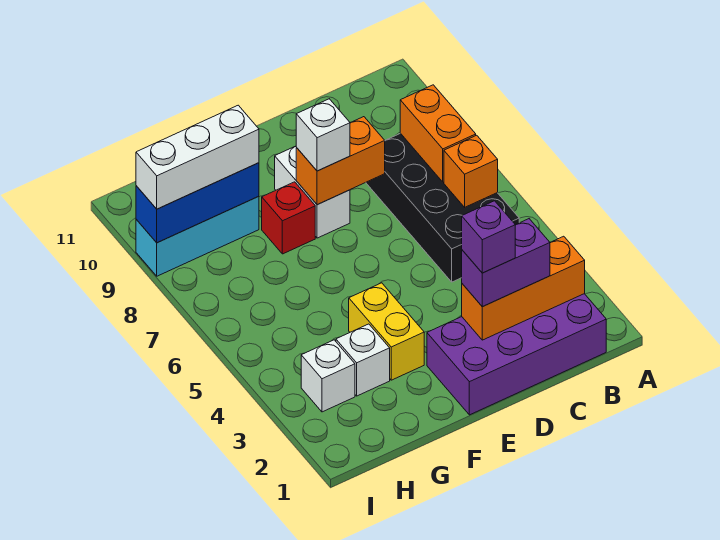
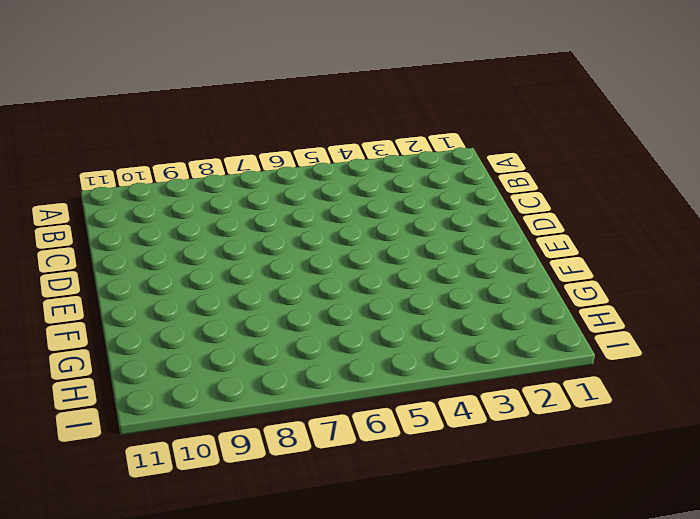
none -> purple 2x4 brick [427,294,606,415]
none -> black 2x4 brick [366,133,519,282]
none -> white 1x2 brick [275,146,350,238]

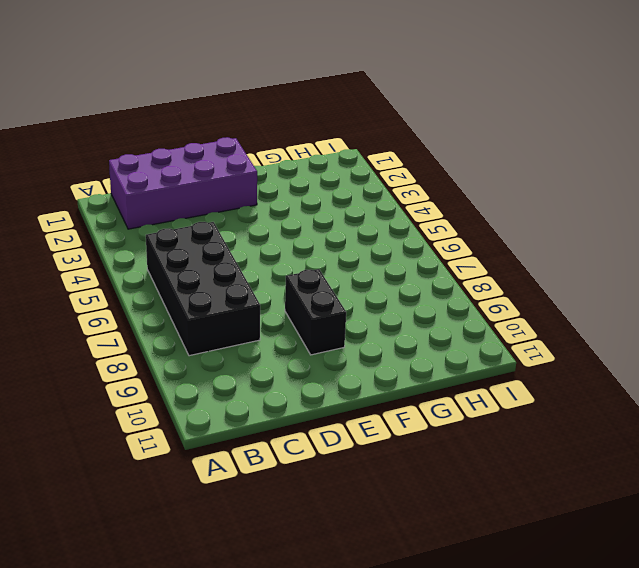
black 1x2 brick [285,269,346,355] -> white 1x2 brick [275,146,350,238]
none -> yellow 1x2 brick [349,283,424,380]
none -> red 1x1 brick [262,182,315,254]
none -> white 1x1 brick [336,324,390,396]

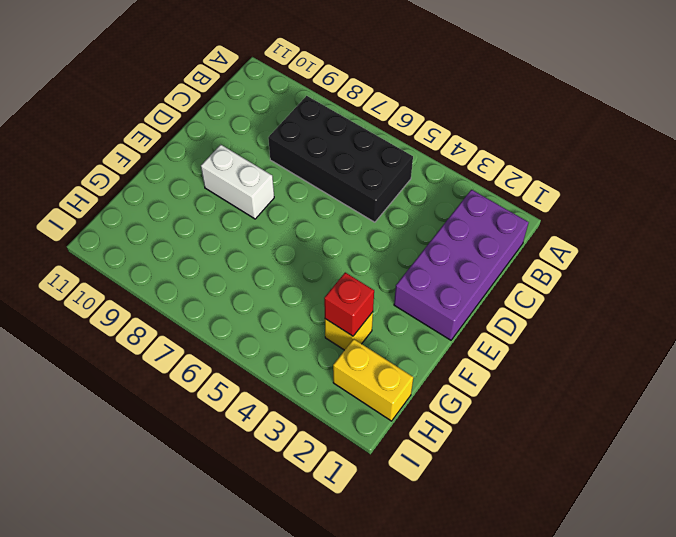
yellow 1x1 brick [325,312,373,350] -> white 1x1 brick [336,324,390,396]
red 1x1 brick [324,272,374,336] -> red 1x1 brick moved to [262,182,315,254]
yellow 1x2 brick [333,339,413,421] -> yellow 1x2 brick moved to [349,283,424,380]
none -> cyan 1x3 brick [136,196,259,276]
none -> white 1x1 brick [301,340,355,412]
none -> orange 1x3 brick [462,236,585,340]

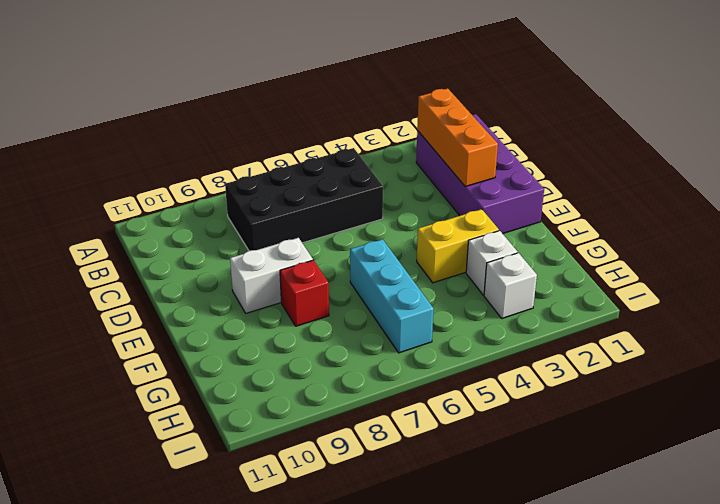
cyan 1x3 brick [350,239,434,353] -> cyan 1x3 brick moved to [136,196,259,276]
none -> orange 1x1 brick [444,135,498,207]
none -> orange 1x2 brick [400,85,476,182]
none -> orange 1x2 brick [296,117,385,205]

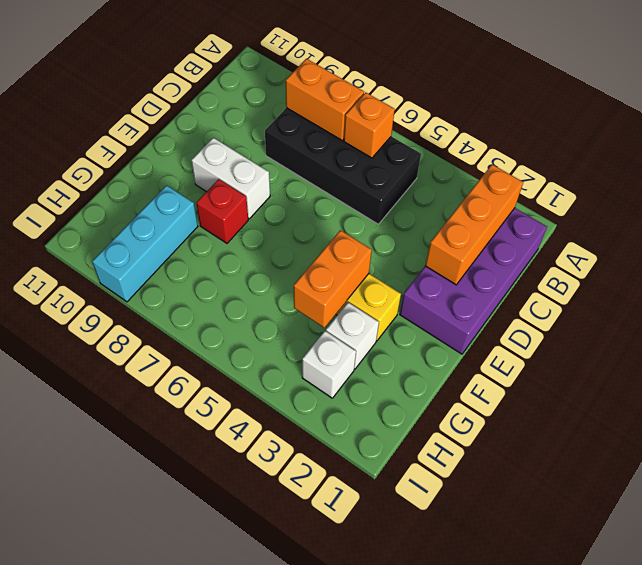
orange 1x2 brick [294,230,372,328] -> orange 1x2 brick moved to [296,117,385,205]
none -> blue 1x3 brick [136,163,259,243]
none -> purple 1x2 brick [462,219,550,307]
none -> white 1x1 brick [296,99,350,171]

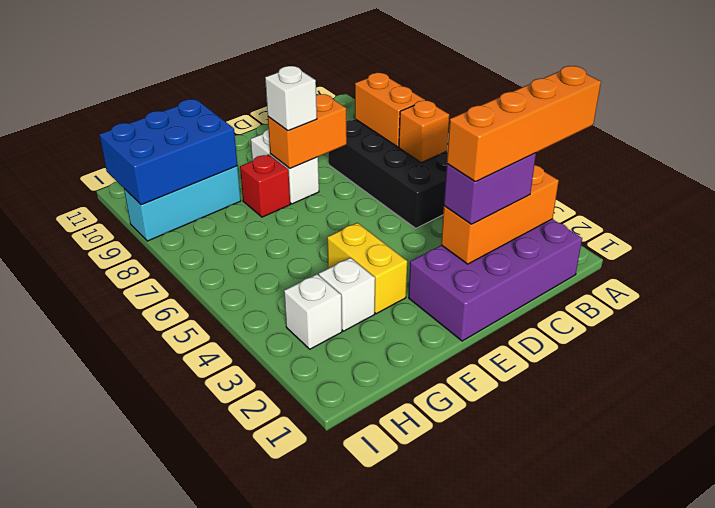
orange 1x4 brick [447,66,601,182] -> purple 1x1 brick [462,201,515,273]
blue 2x3 brick [99,99,237,205] -> blue 1x3 brick [136,163,259,243]
none -> white 1x3 brick [136,105,259,209]

